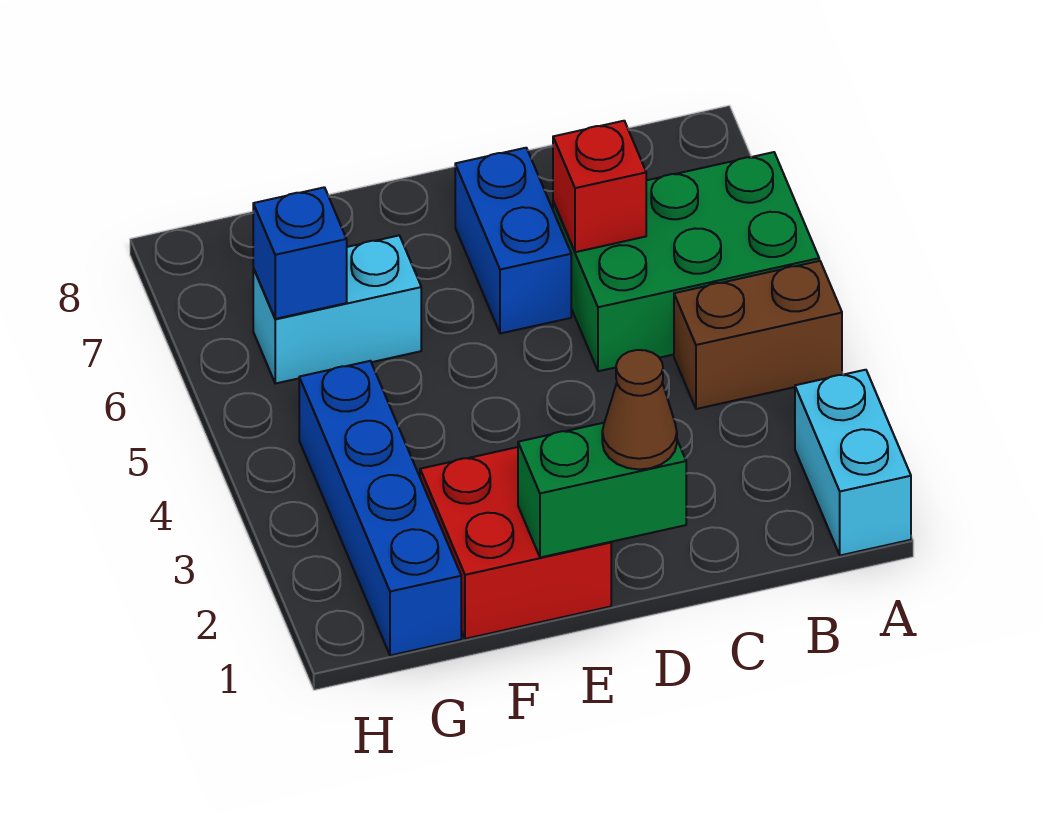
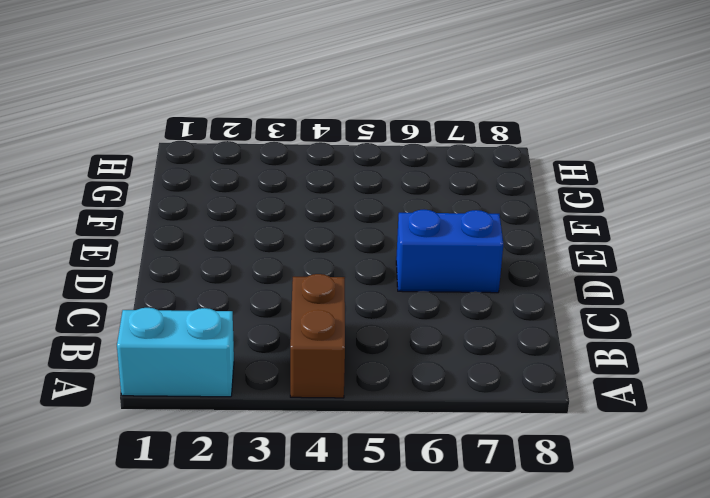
none -> green 2x3 brick [553,152,819,371]
none -> red 2x2 brick [420,447,611,639]

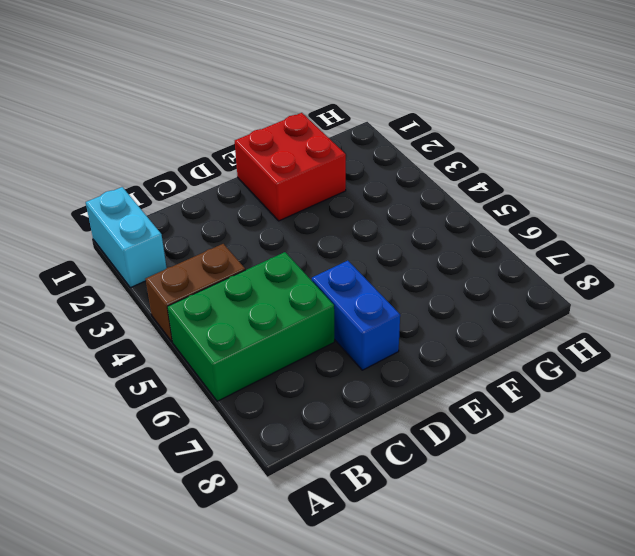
none -> cyan 1x2 brick [253,235,421,384]
none -> blue 1x4 brick [299,361,461,656]

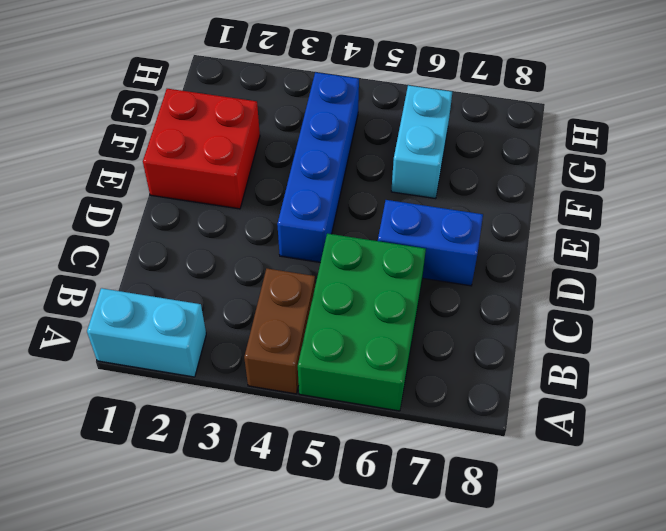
blue 1x4 brick [277,72,359,262] -> blue 1x4 brick turned to [299,361,461,656]
none -> red 1x1 brick [553,121,646,252]
none -> green 1x2 brick [518,423,686,557]

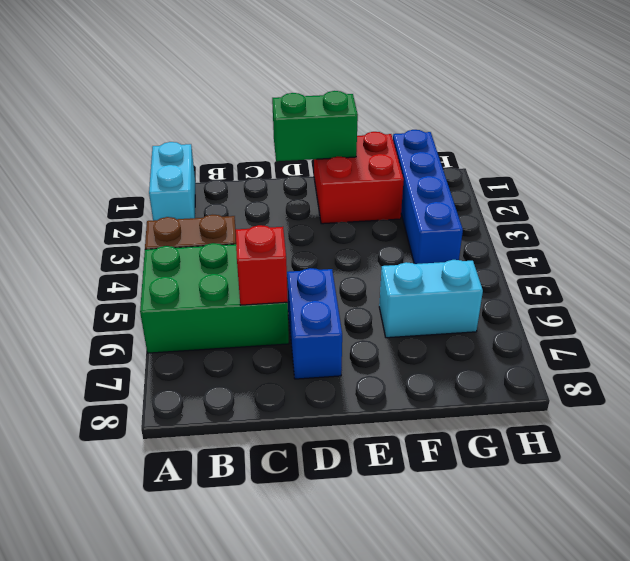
none -> blue 1x1 brick [253,187,347,319]
none -> brown 1x1 cone [602,350,677,469]

